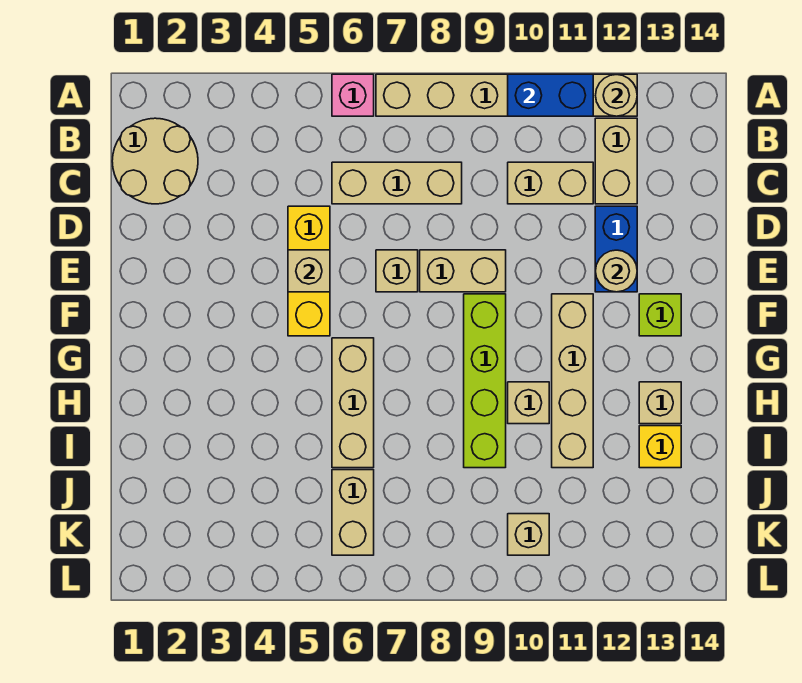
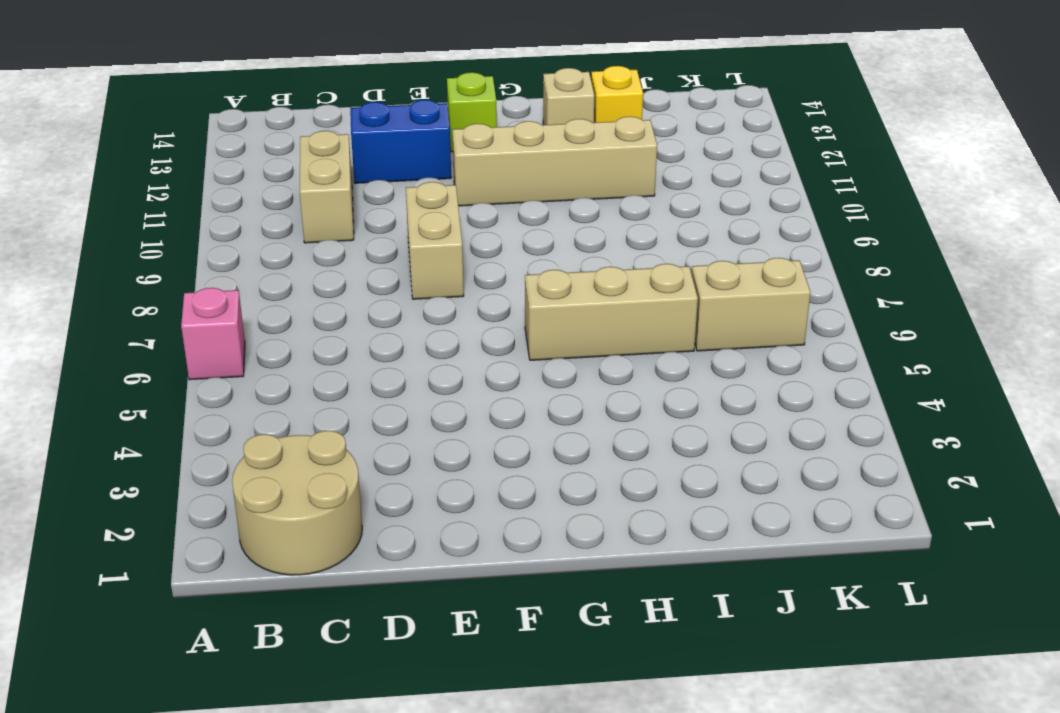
none -> tan 1x6 brick [376,74,637,116]
none -> tan 1x2 brick [595,118,637,204]
none -> tan 1x3 brick [332,162,462,204]

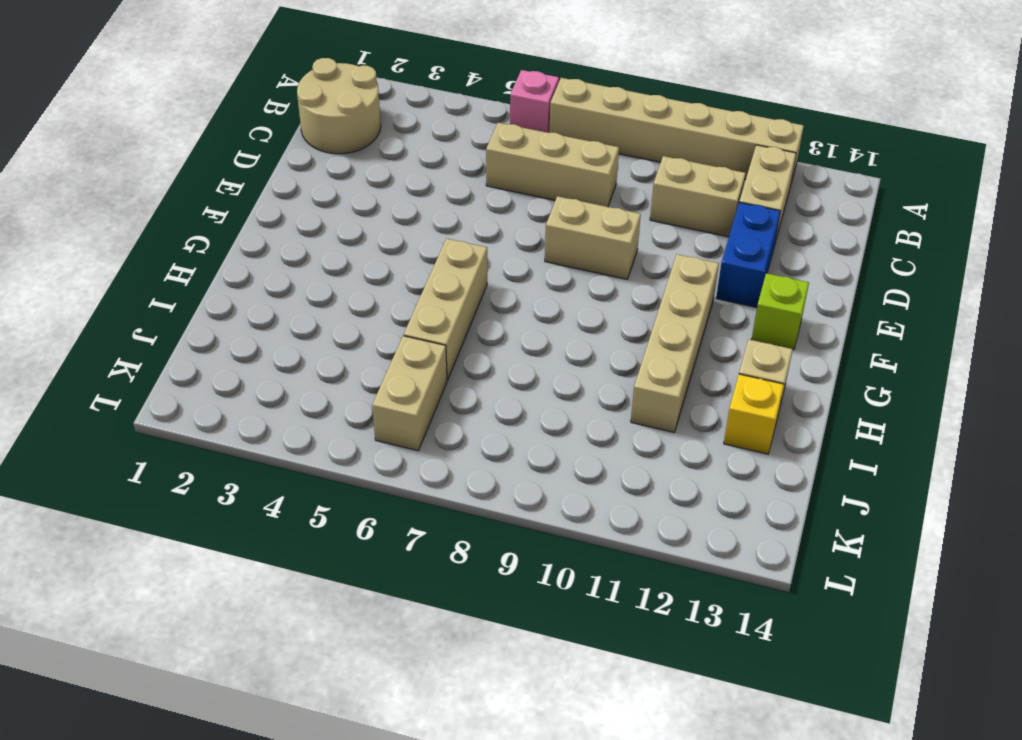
none -> yellow 1x3 brick [288,206,330,336]
none -> tan 1x1 brick [376,250,418,292]
none -> lime 1x4 brick [464,294,506,468]

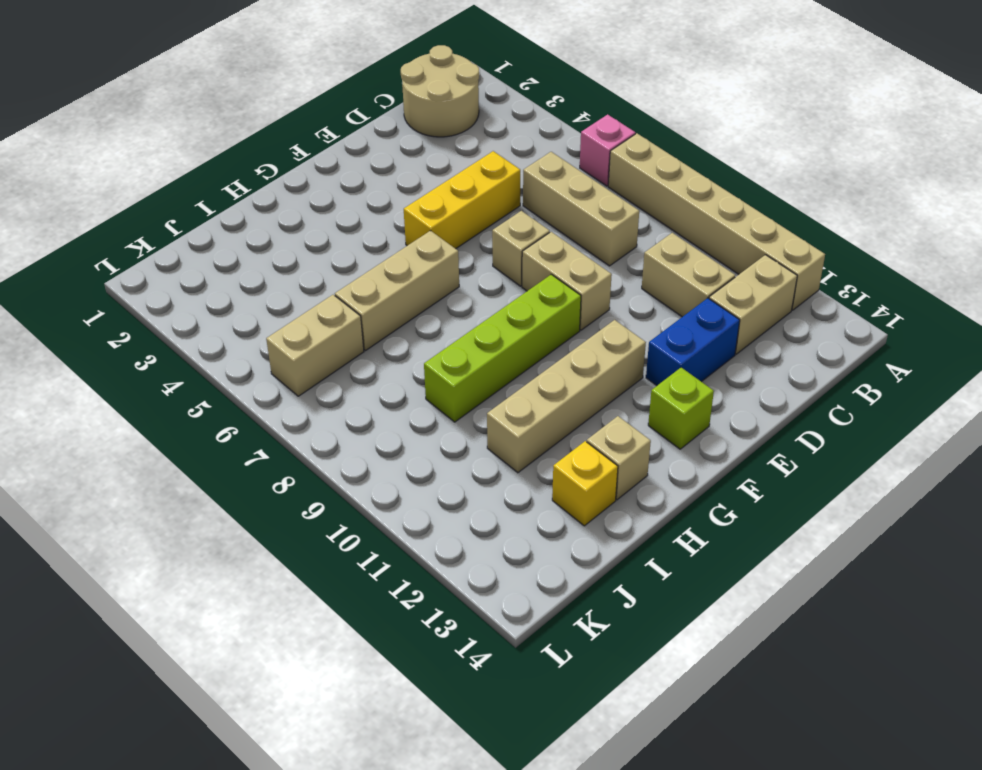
none -> tan 1x1 brick [508,382,549,424]
none -> tan 1x1 brick [508,514,549,555]
none -> blue 1x2 brick [508,74,593,116]

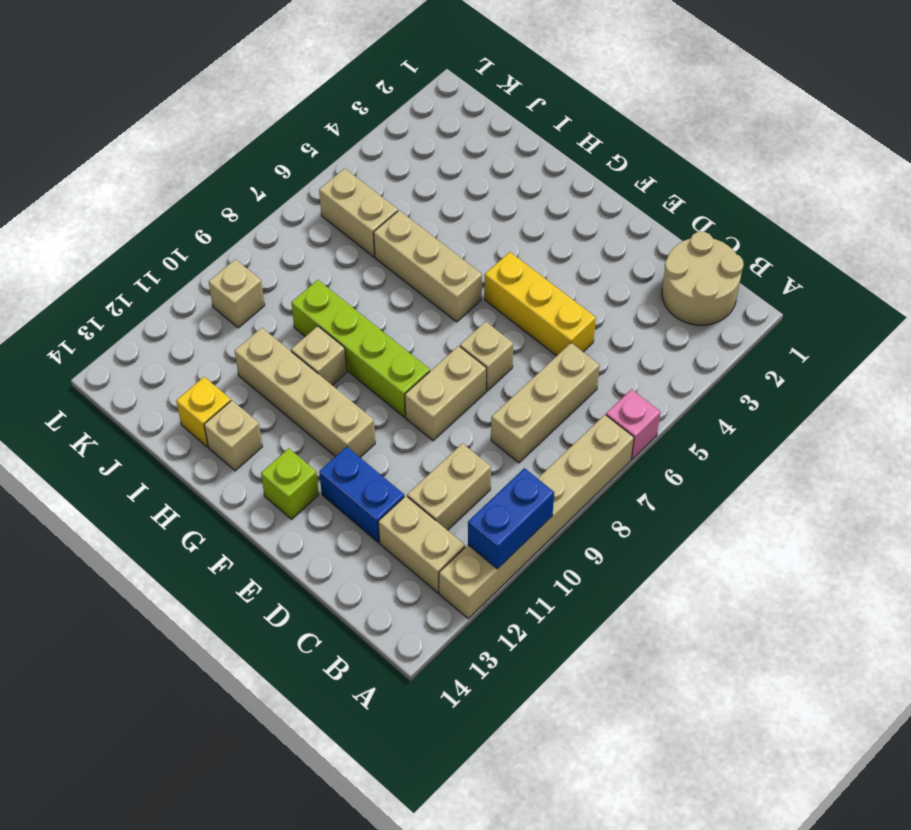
none -> tan 1x1 round brick [596,75,637,116]
none -> tan 1x1 brick [288,250,330,292]
none -> tan 1x1 round brick [595,250,637,292]

